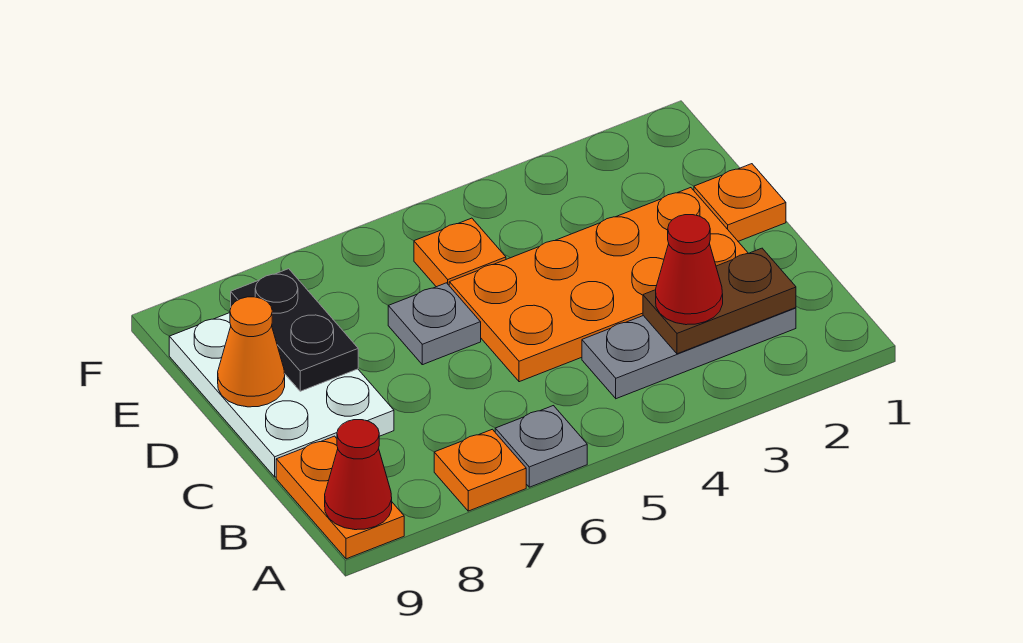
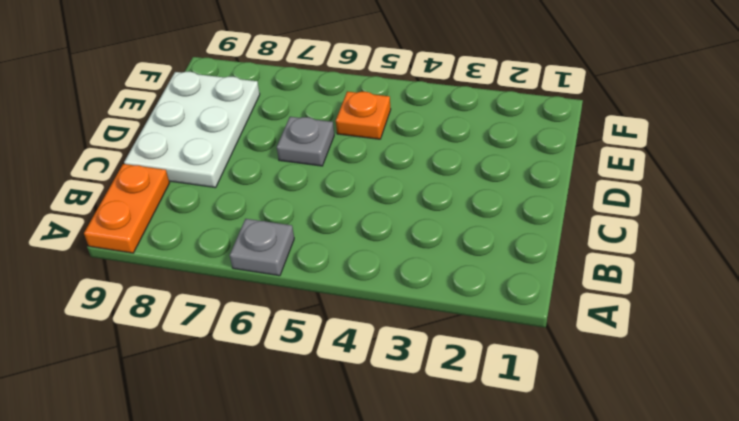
none -> orange 1x1 plate [434,429,526,511]
none -> grey 1x3 plate [582,308,796,399]
none -> orange 2x4 plate [449,188,748,382]

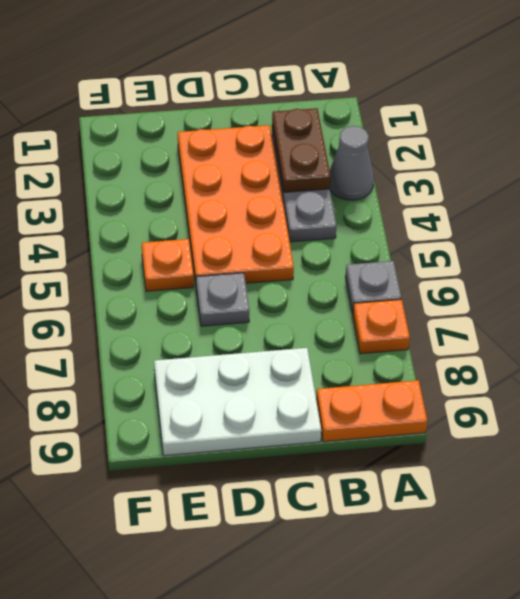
grey 1x1 cone [330,126,374,200] -> none
none -> orange 1x1 plate [694,164,786,241]
none -> red 1x1 cone [325,420,392,530]
none -> black 1x2 plate [231,269,358,391]

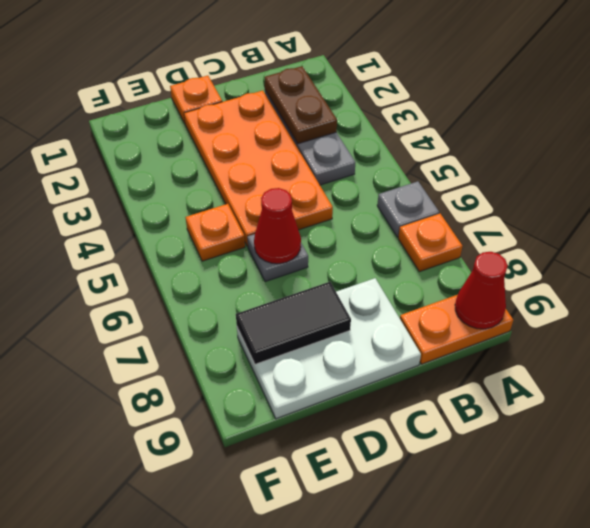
red 1x1 cone [254,188,301,264] -> red 1x1 cone moved to [656,215,723,325]
black 1x2 tile [236,282,351,364] -> black 1x2 plate [231,269,358,391]
none -> orange 1x1 cone [218,297,285,407]

